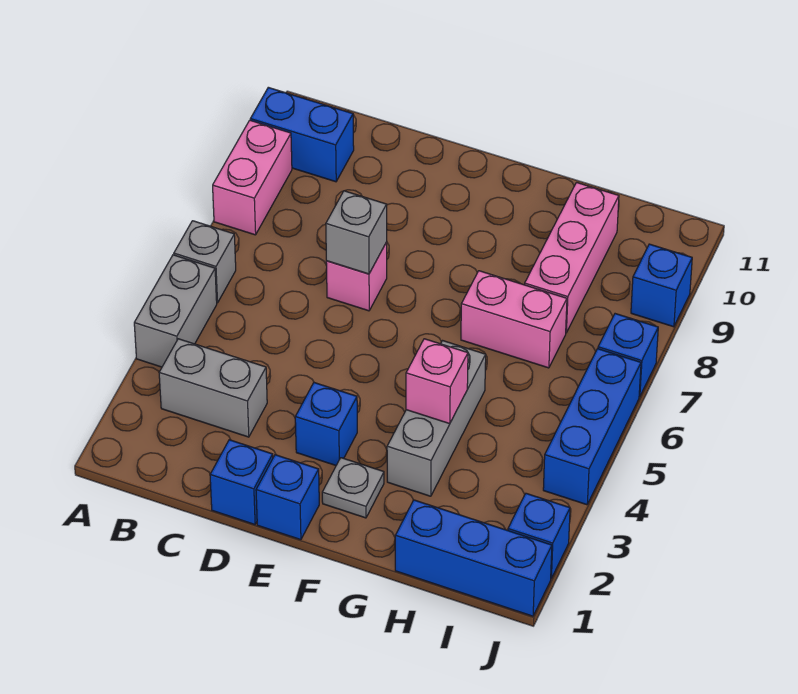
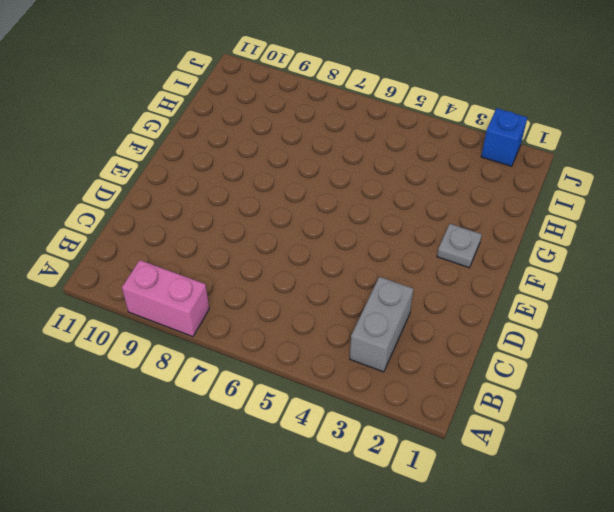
none -> grey 1x2 brick [134,255,217,367]
none -> grey 1x1 brick [174,221,236,303]
none -> blue 1x2 brick [250,87,354,182]

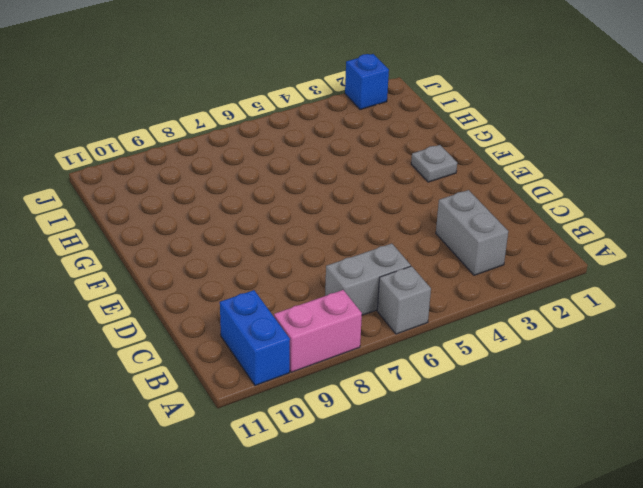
grey 1x2 brick [325,244,411,315] -> grey 1x2 brick moved to [134,255,217,367]
none -> blue 1x1 brick [210,440,273,525]
none -> pink 1x1 brick [326,242,387,311]
none -> blue 1x1 brick [256,455,319,540]

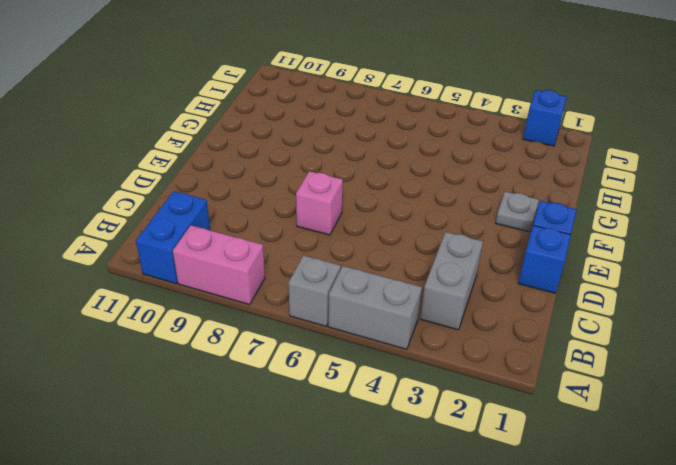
none -> blue 1x1 brick [295,383,357,465]
none -> grey 1x3 brick [387,341,486,496]
none -> pink 1x2 brick [461,271,567,368]

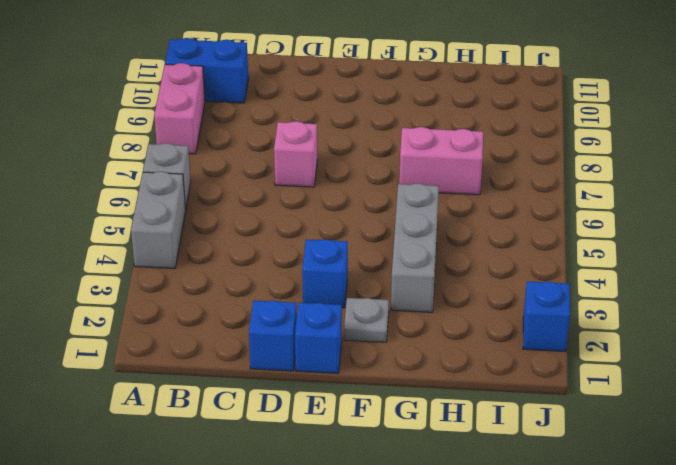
none -> grey 1x2 brick [159,339,267,437]
none -> blue 1x3 brick [395,500,552,616]
none -> pink 1x3 brick [525,182,619,333]

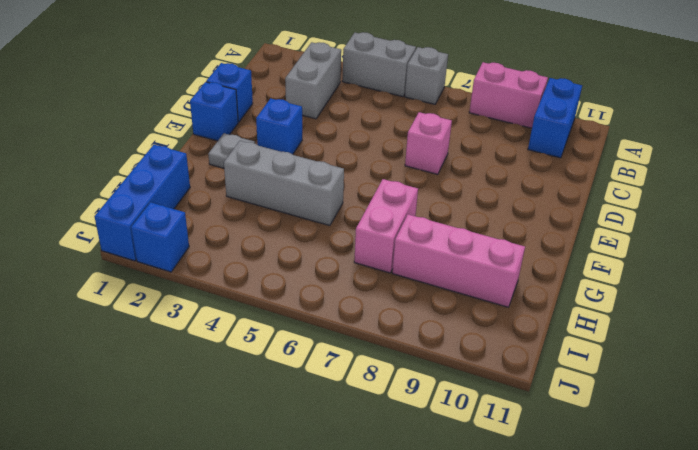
none -> blue 1x3 brick [543,349,641,505]
none -> blue 1x1 brick [598,314,658,397]
none -> blue 1x1 brick [631,244,692,327]

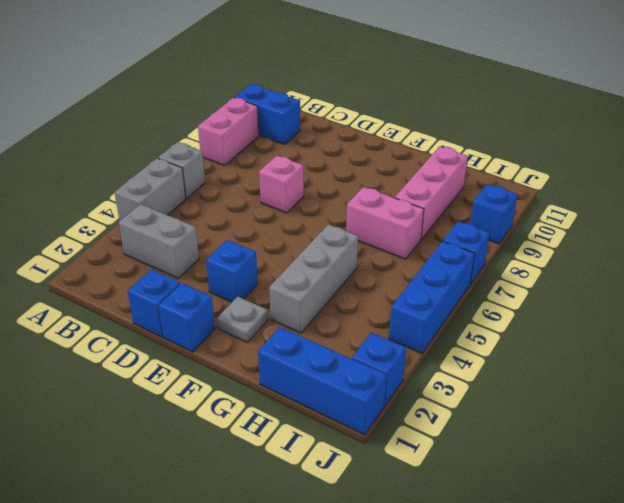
none -> grey 1x1 brick [326,191,387,274]
none -> pink 1x1 brick [406,339,468,424]

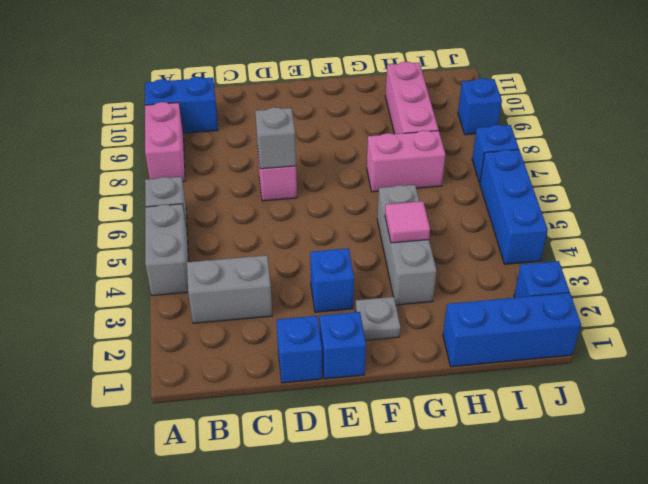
pink 1x1 tile [385,201,430,243] -> pink 1x1 brick [406,339,468,424]

